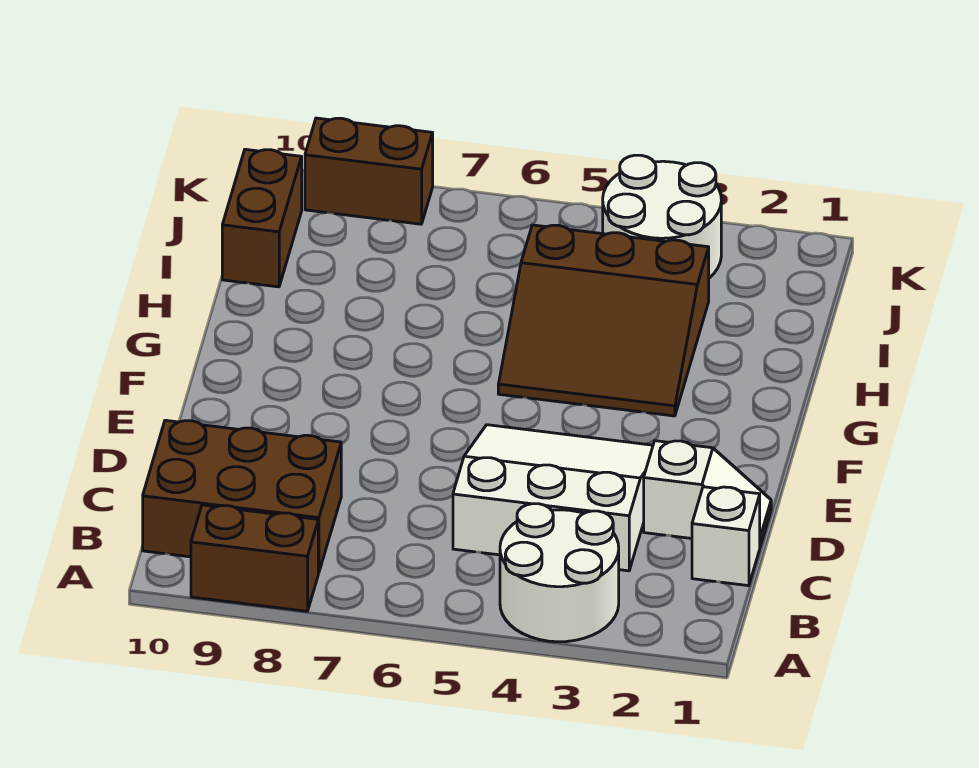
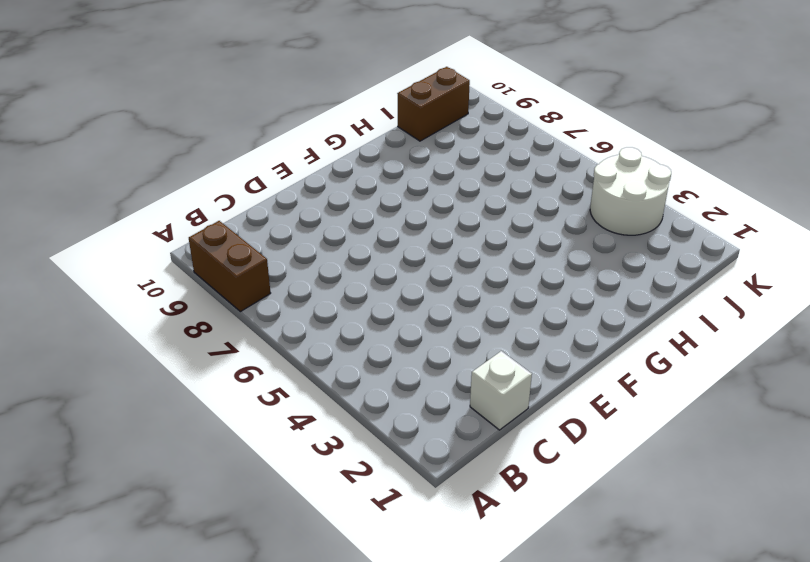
none -> white 2x2 round brick [500,504,619,642]
none -> brown 2x3 brick [143,420,341,573]

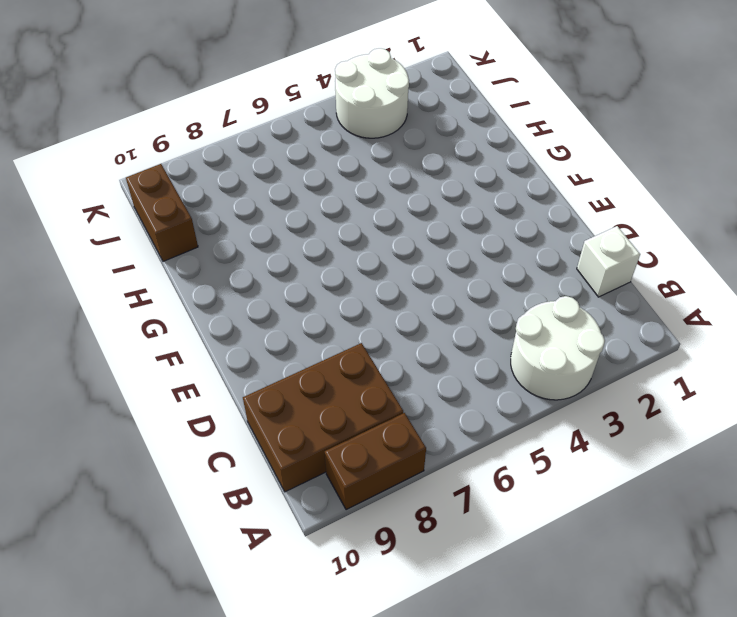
none -> white 3x3 slope [453,425,653,571]
none -> white 1x2 slope [644,441,771,546]

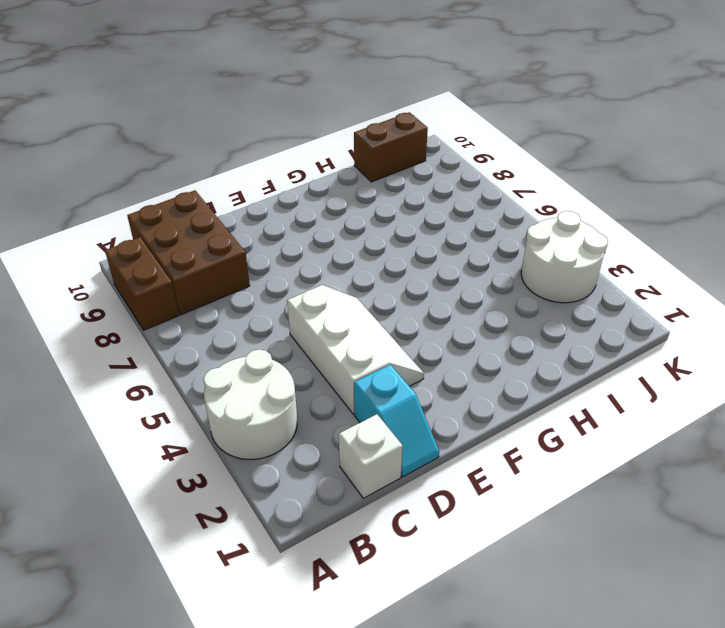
cyan 1x2 slope [354,365,439,477] -> white 1x2 slope [644,441,771,546]
white 2x3 slope [287,285,424,414] -> white 3x3 slope [453,425,653,571]
none -> brown 3x3 slope [498,225,709,416]
none -> brown 1x2 brick [305,118,433,224]

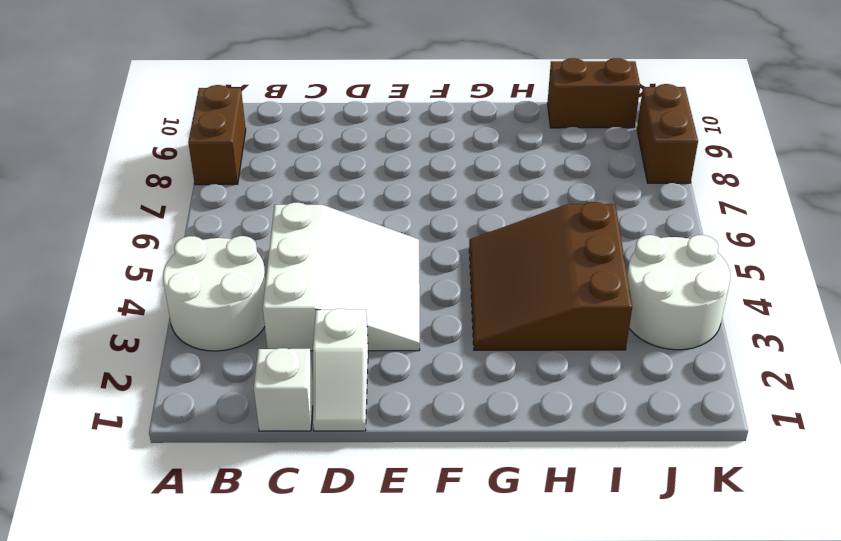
none -> brown 2x3 brick [143,420,341,573]

